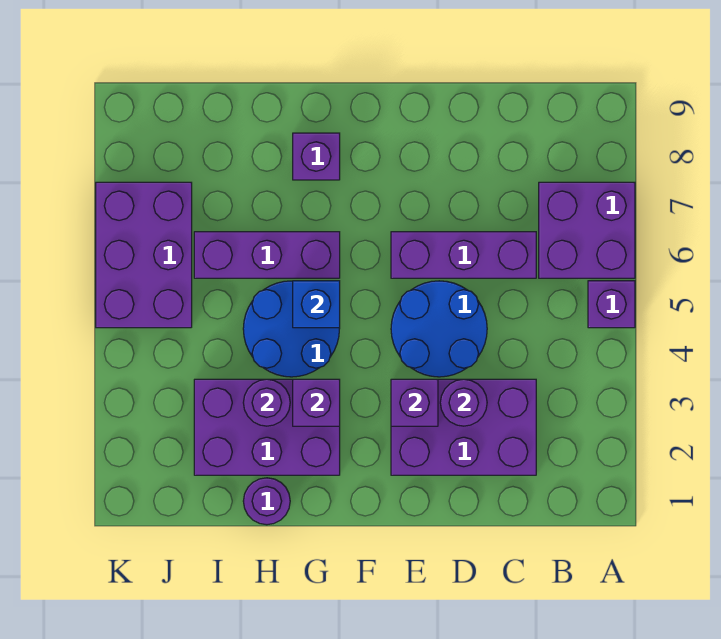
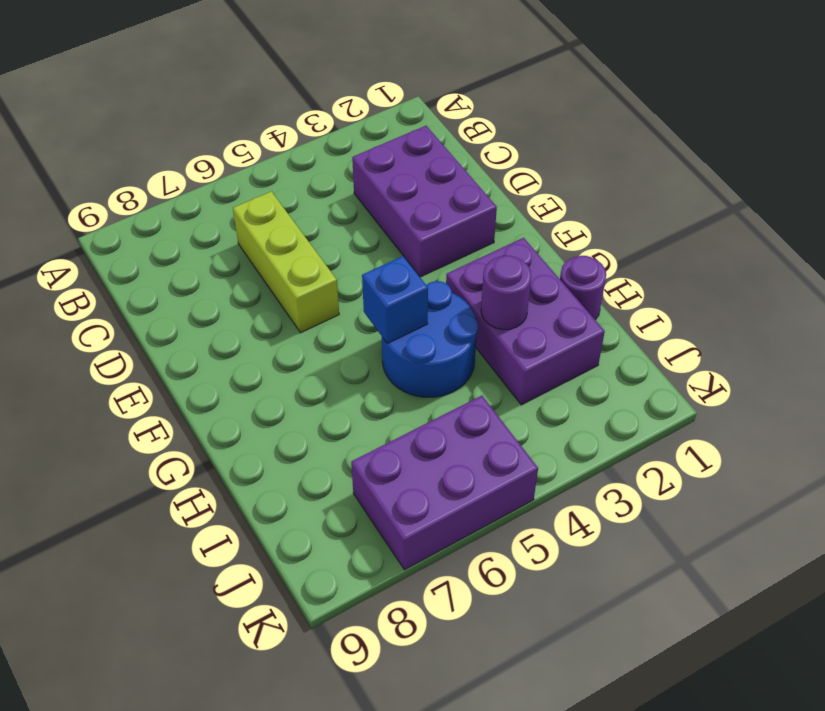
lime 1x3 brick [233,191,339,333] -> purple 1x3 brick [391,232,536,278]
none -> purple 1x1 brick [588,281,635,328]
none -> purple 2x2 brick [539,182,635,278]
none -> blue 2x2 round brick [391,281,487,377]

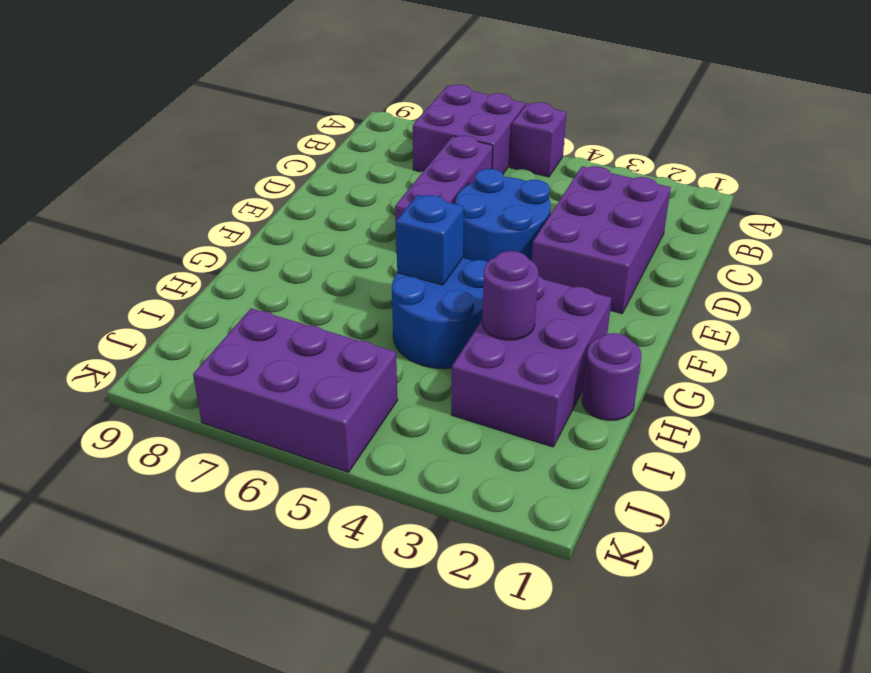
none -> purple 1x3 brick [194,232,340,278]
none -> purple 1x1 brick [293,133,340,180]
none -> purple 1x1 round brick [440,379,487,426]

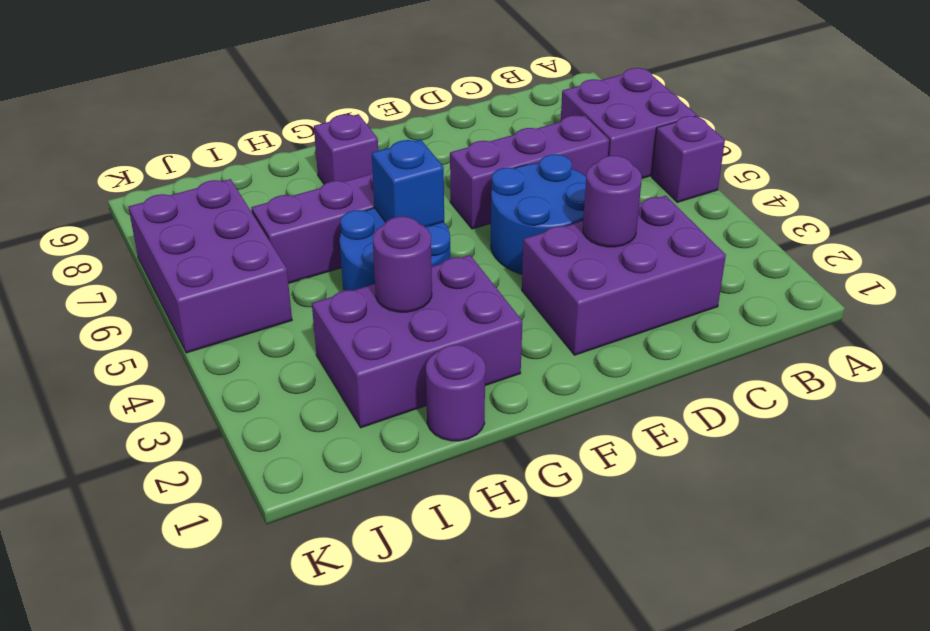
none -> purple 1x1 brick [391,379,438,426]
none -> purple 1x1 brick [293,379,340,426]

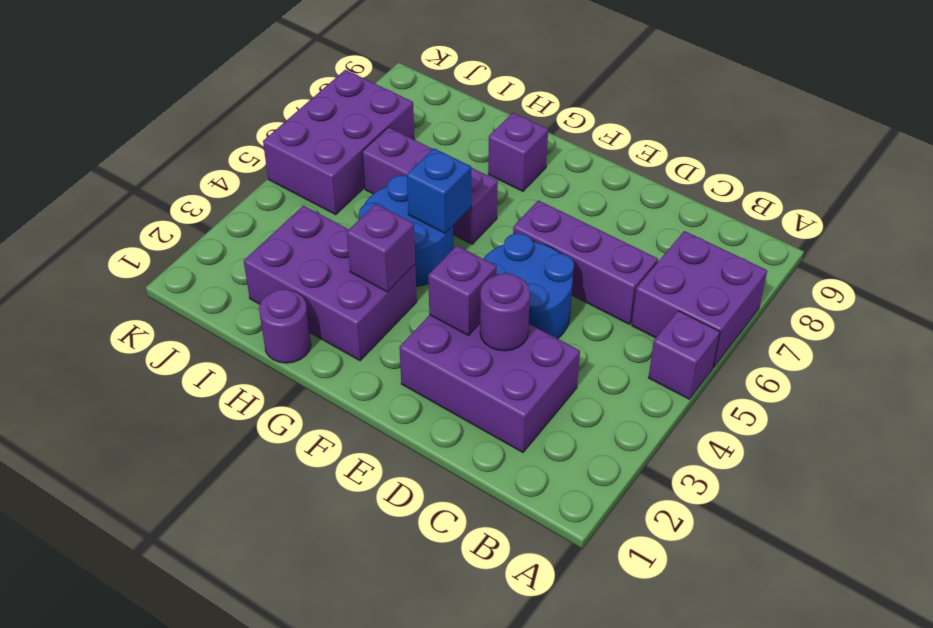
none -> purple 1x1 round brick [243,379,290,426]

